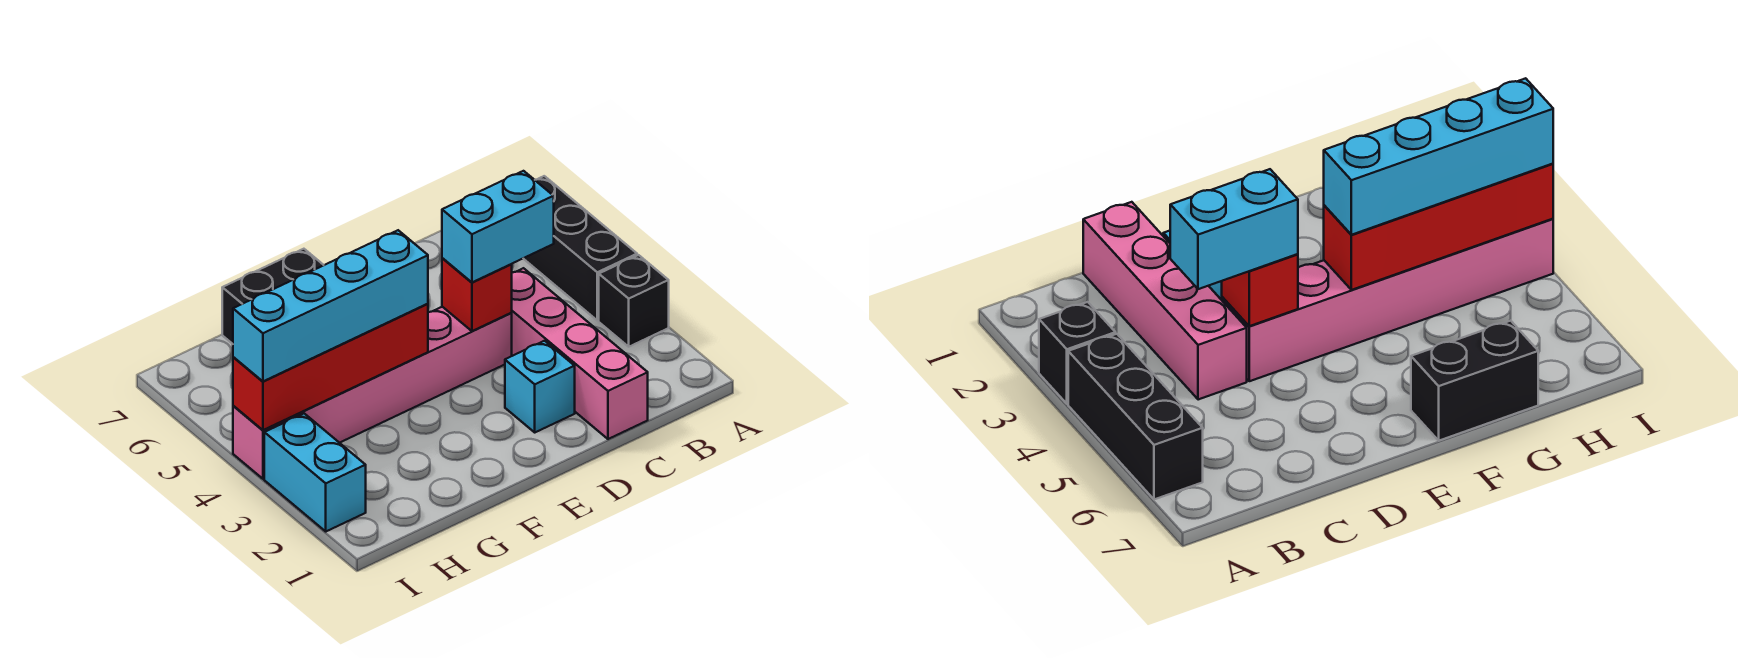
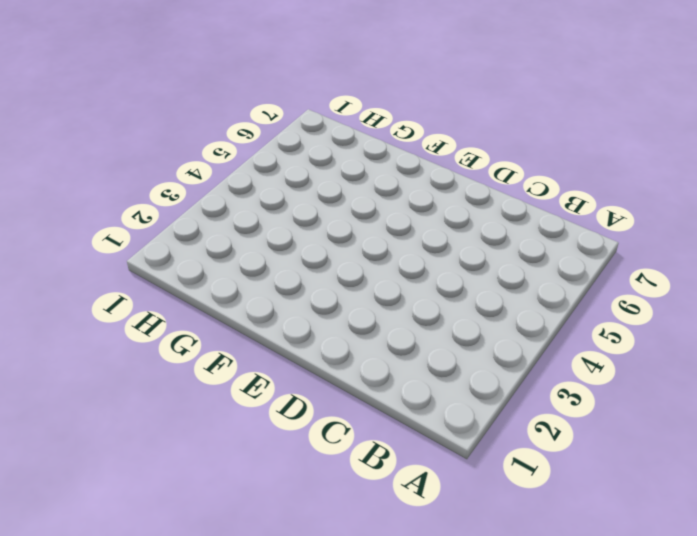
none -> black 1x1 brick [599,255,669,347]
none -> black 1x3 brick [523,176,637,320]

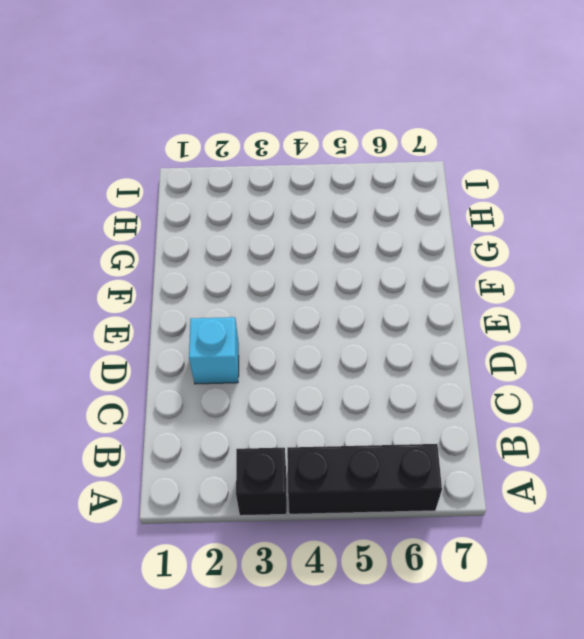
none -> pink 1x4 brick [512,268,648,439]
none -> pink 1x6 brick [233,307,512,479]

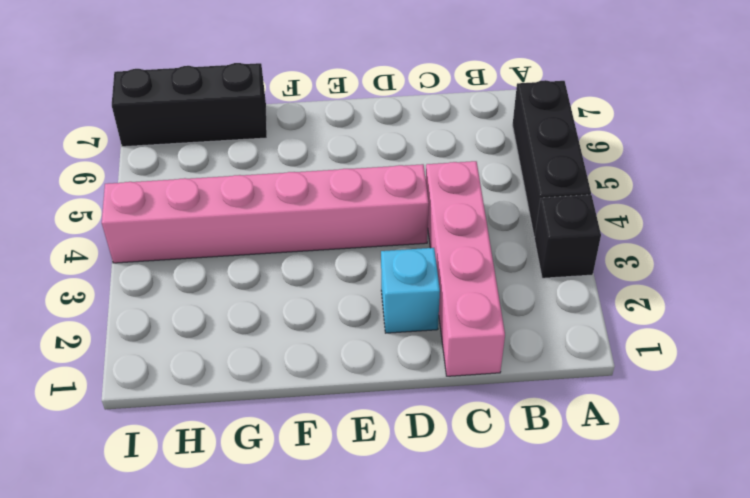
black 1x3 brick [112,63,267,147] -> black 1x2 brick [222,249,323,344]
none -> cyan 1x2 brick [264,414,366,531]
none -> red 1x1 brick [442,258,512,331]

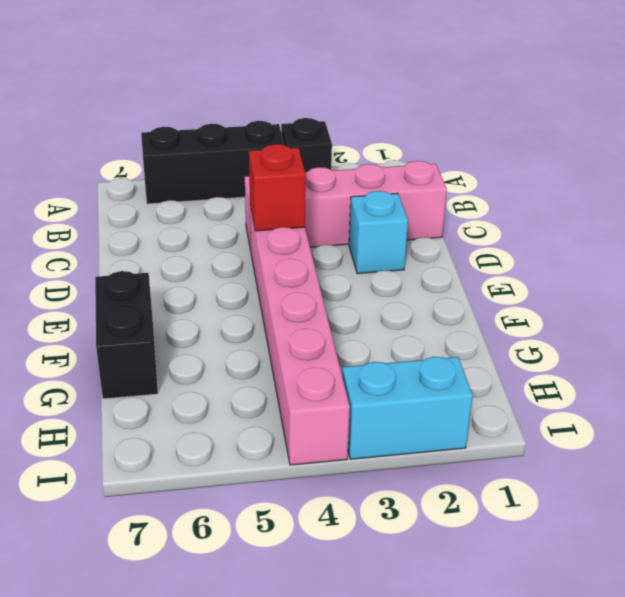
none -> red 1x4 brick [233,304,428,430]
none -> cyan 1x2 brick [442,171,554,282]

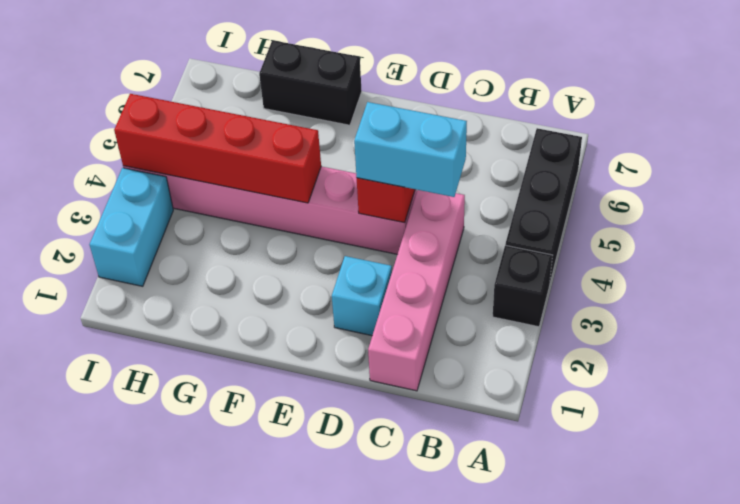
none -> cyan 1x4 brick [233,230,428,381]

